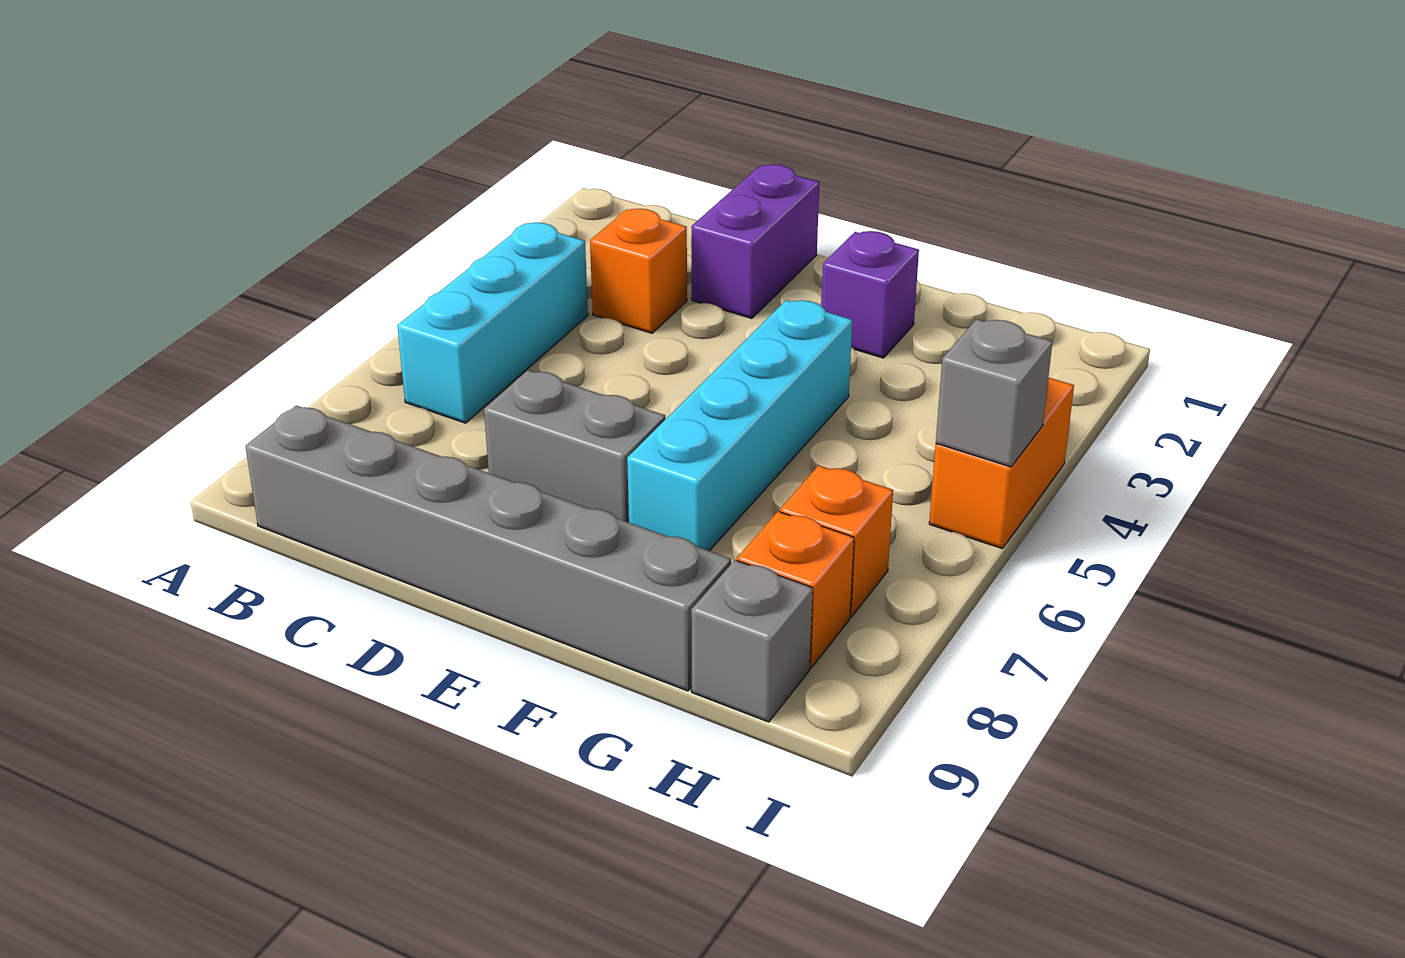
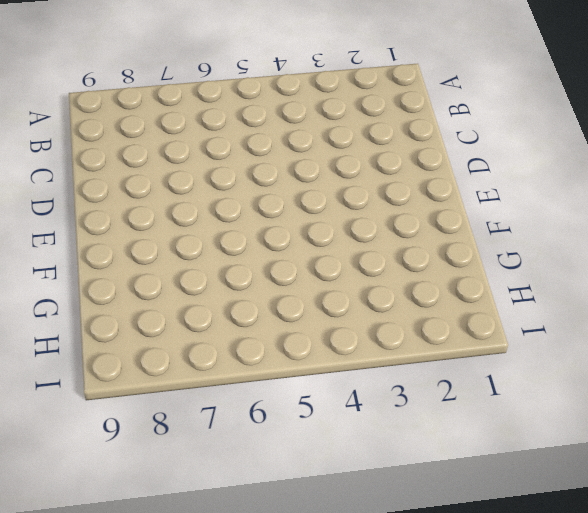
none -> cyan 1x3 brick [397,222,588,423]
none -> grey 1x6 brick [245,405,731,691]
none -> orange 1x1 brick [590,209,687,333]

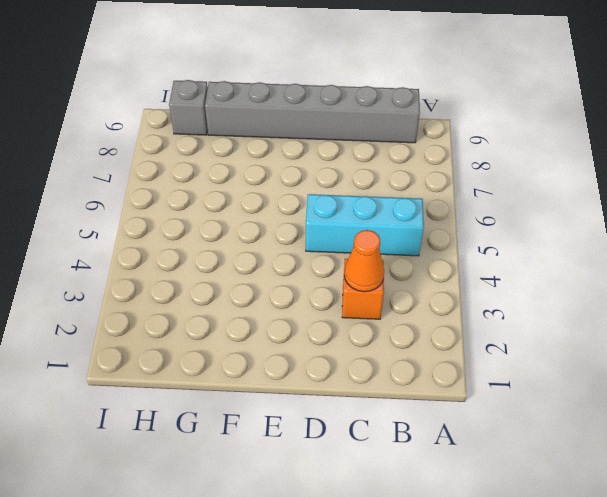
cyan 1x3 brick [306,194,424,256] -> cyan 1x3 brick turned to [397,222,588,423]
orange 1x1 cone [344,230,384,292] -> none
none -> purple 1x2 brick [692,164,819,318]
none -> grey 1x2 brick [484,371,665,522]
none -> purple 1x1 brick [821,231,919,358]

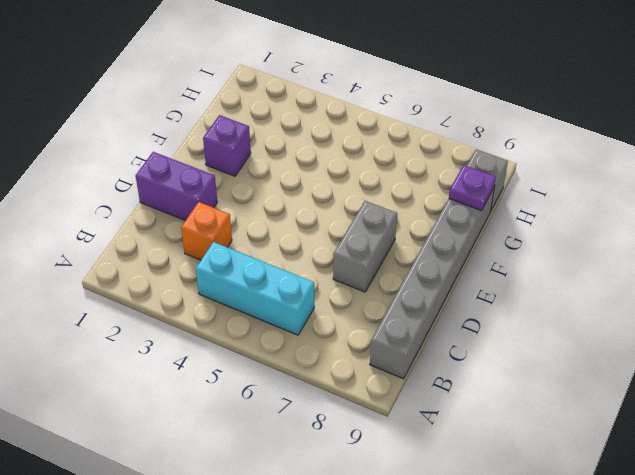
purple 1x1 plate [449,165,496,211] -> none
none -> cyan 1x4 brick [627,300,852,551]
none -> orange 1x1 brick [780,465,893,617]
none -> orange 1x1 brick [737,512,854,668]

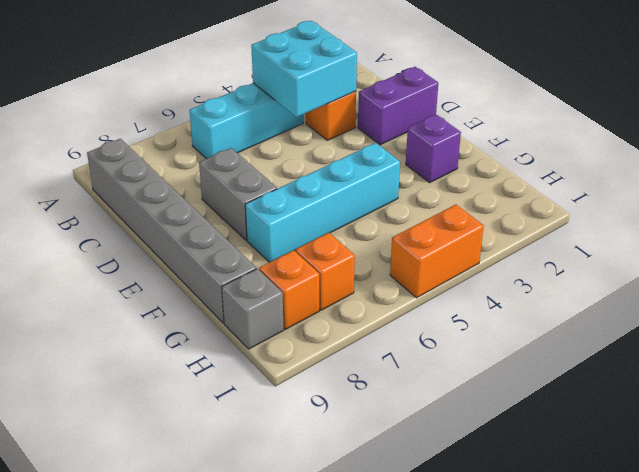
cyan 2x2 brick [251,21,357,117] -> none
none -> grey 1x1 brick [936,319,1052,467]

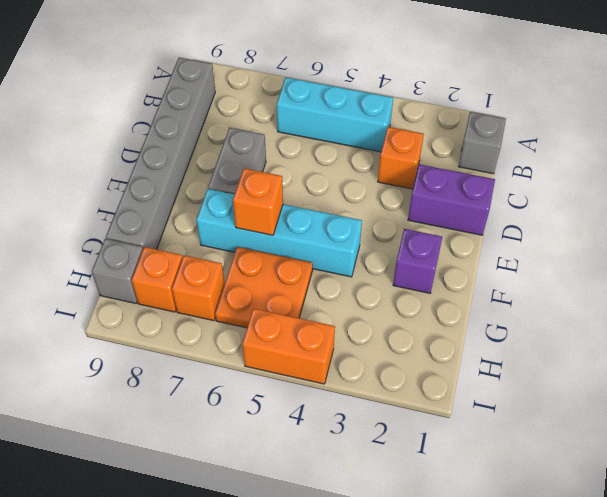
grey 1x1 brick [458,112,506,174] -> grey 1x1 brick moved to [936,319,1052,467]
orange 1x1 brick [233,168,283,235] -> none
orange 2x2 plate [215,247,313,328] -> none

